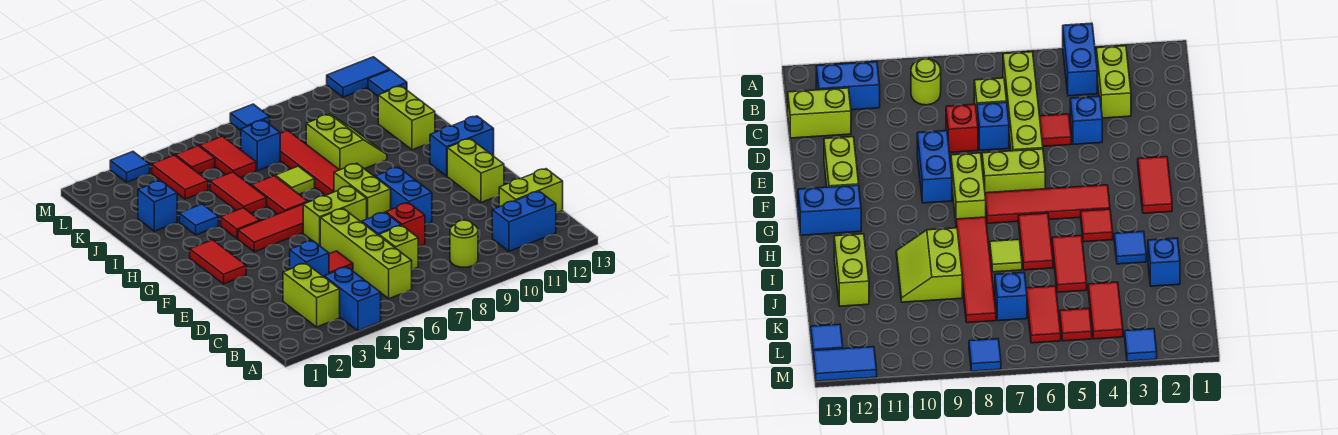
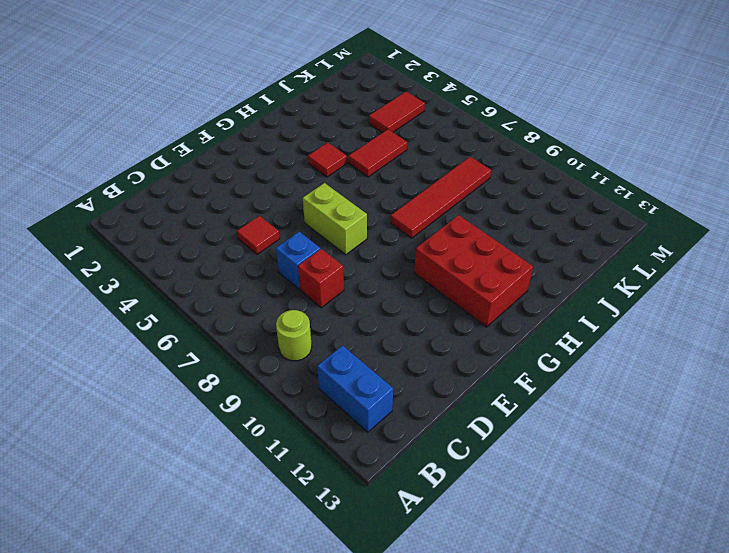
red 2x3 brick [414,215,533,327] -> blue 1x2 brick [430,116,494,176]
none -> blue 1x2 brick [324,267,381,331]
none -> lime 1x2 brick [283,263,340,327]
none -> lime 1x4 brick [320,209,412,299]
none -> lime 1x1 brick [379,225,418,269]

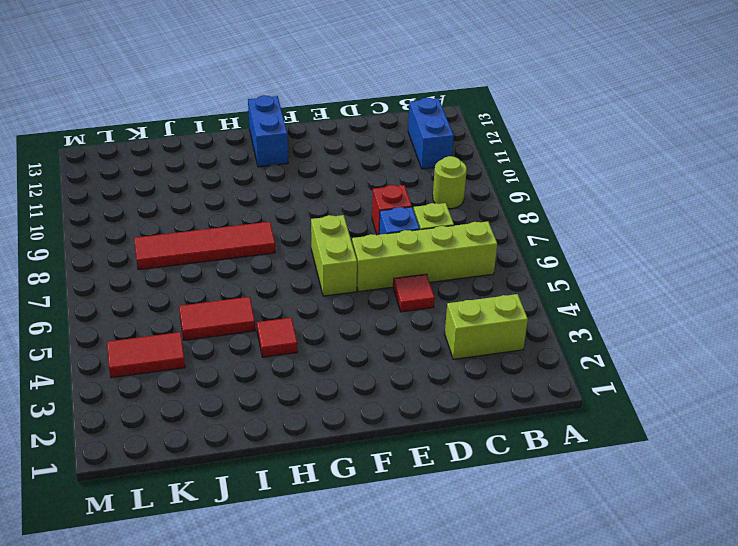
none -> blue 1x2 brick [324,267,381,331]
none -> lime 1x2 brick [499,169,563,213]
none -> blue 1x1 brick [290,241,329,277]
none -> blue 1x2 brick [375,167,432,224]

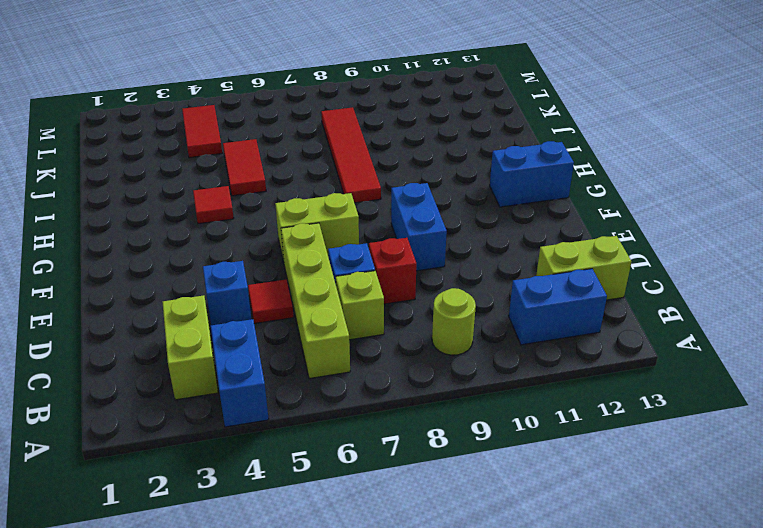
none -> lime 1x2 brick [447,139,504,203]
none -> red 1x2 tile [190,240,246,284]
none -> lime 1x2 brick [334,163,391,219]
none -> red 1x4 tile [238,204,303,252]

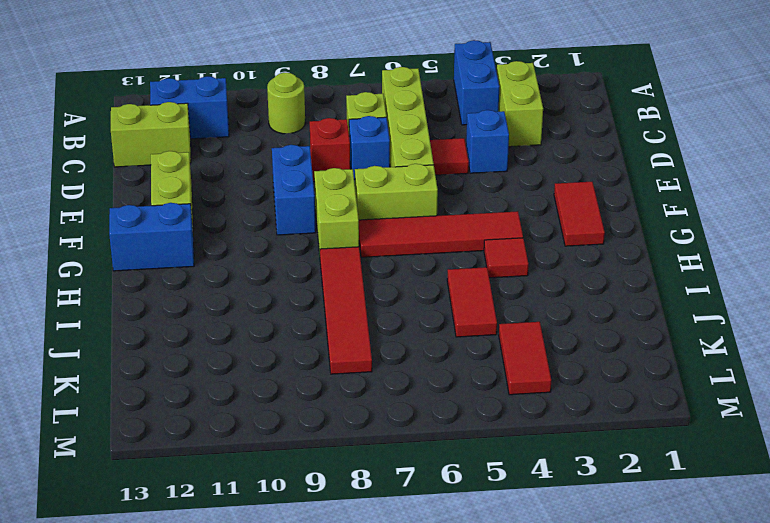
none -> red 1x2 tile [251,176,308,214]
none -> blue 1x1 tile [179,204,219,235]
none -> lime 1x1 tile [275,166,315,194]
none -> lime 2x2 slope [306,114,387,170]

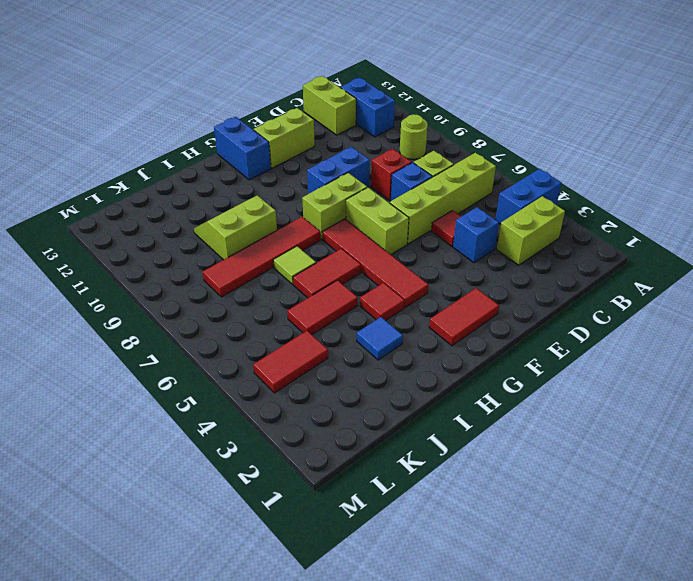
none -> lime 1x2 brick [378,86,435,150]
none -> blue 1x1 brick [138,180,177,231]
none -> red 1x2 tile [200,136,256,178]
none -> blue 1x1 brick [241,120,280,171]

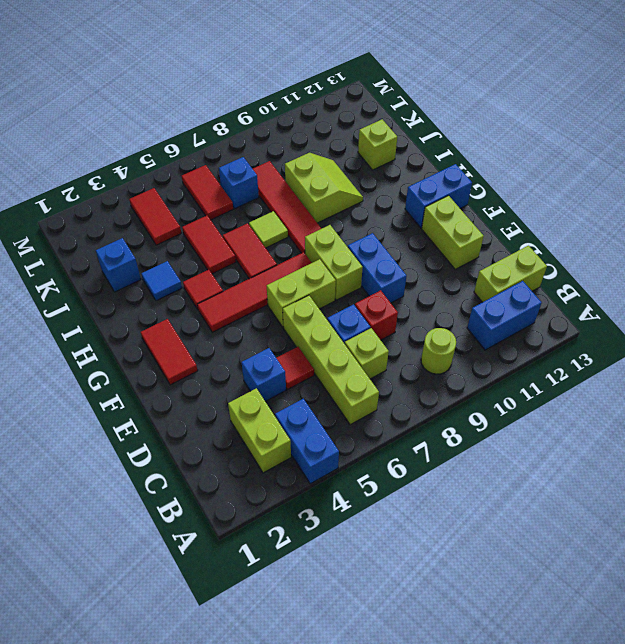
lime 1x1 brick [358,119,397,170] -> lime 1x2 brick [378,86,435,150]
none -> red 1x1 tile [176,146,215,174]
none -> blue 1x1 tile [368,70,407,96]
none -> blue 1x1 tile [110,152,150,182]
none -> blue 1x1 tile [230,104,270,130]

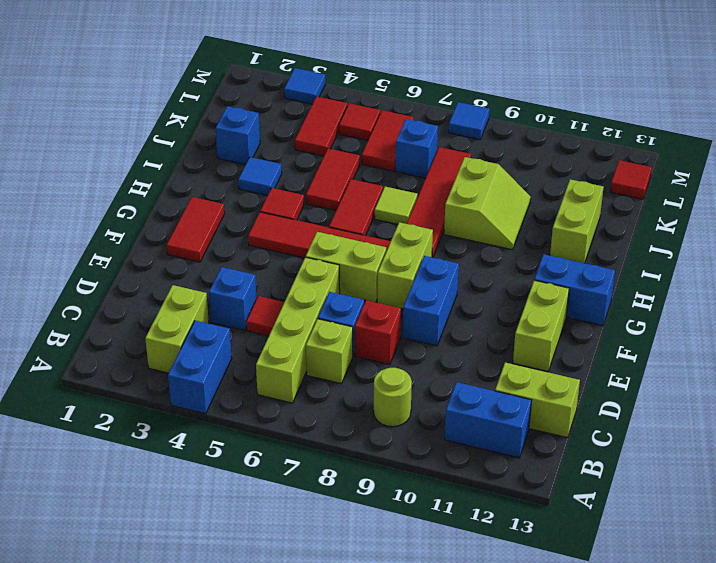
red 1x1 tile [610,160,652,199] -> blue 1x1 tile [368,70,407,96]
none -> blue 1x2 tile [327,57,390,97]

